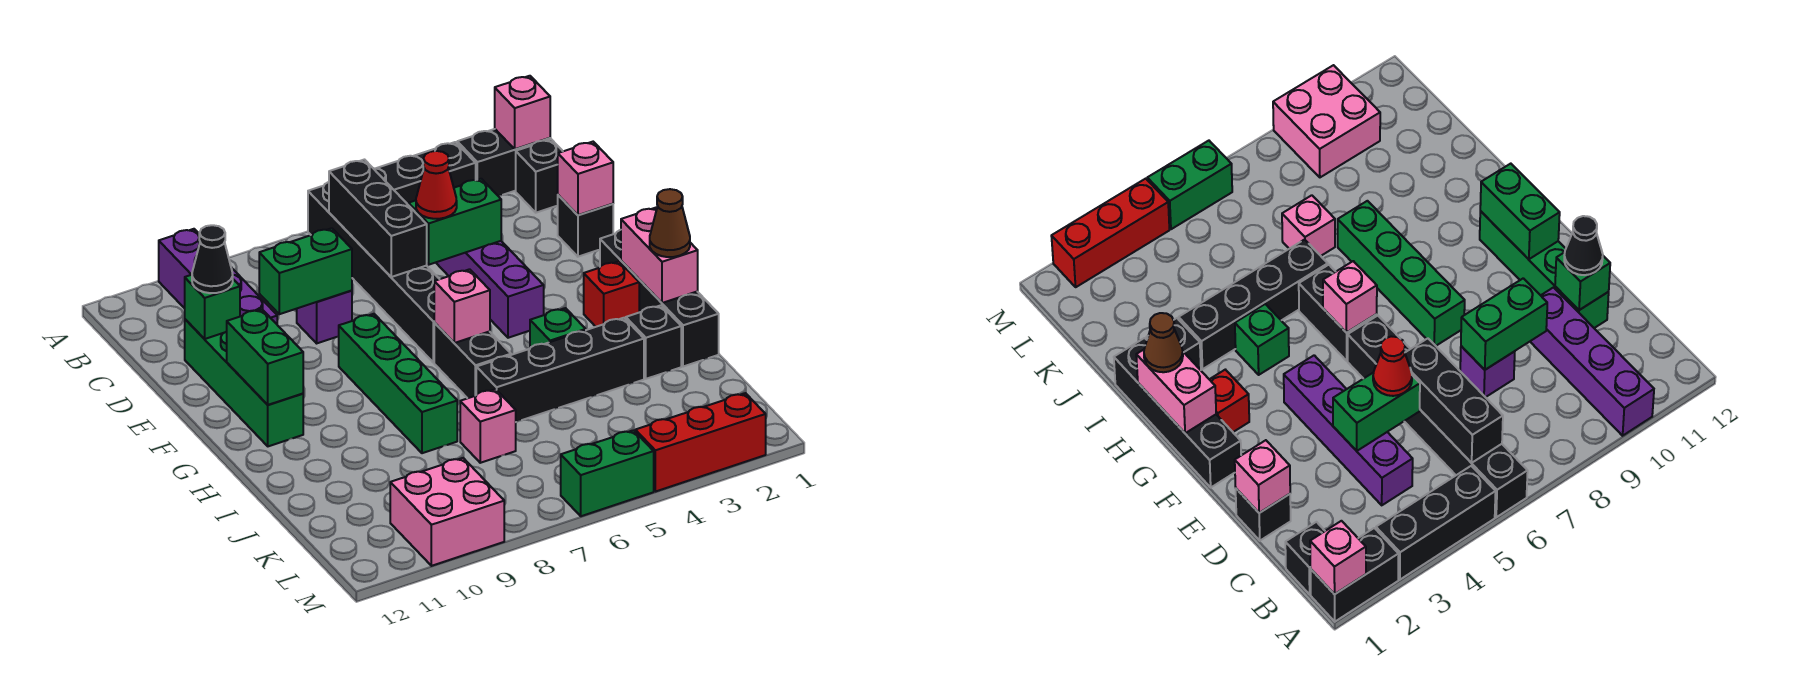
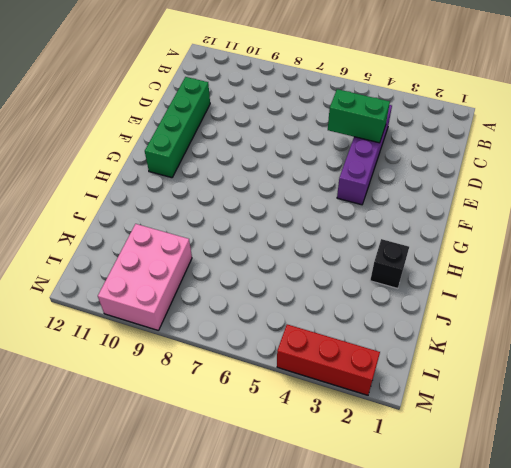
pink 2x3 brick [98,224,192,331] -> pink 2x2 brick [390,458,504,566]
none -> black 1x2 brick [457,129,550,196]
none -> black 1x3 brick [373,142,476,204]
none -> black 1x6 brick [308,182,439,363]
none -> purple 1x4 brick [159,229,277,324]

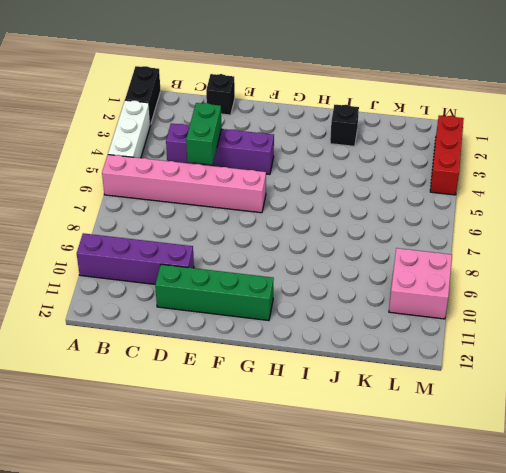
white 1x3 brick [108,100,151,158] -> black 1x3 brick [373,142,476,204]
pink 1x6 brick [102,155,266,213] -> black 1x6 brick [308,182,439,363]
none -> black 1x1 brick [516,139,563,213]
none -> purple 1x1 brick [297,290,352,343]
none -> black 1x4 brick [600,230,719,367]
none -> green 1x4 brick [339,314,457,453]

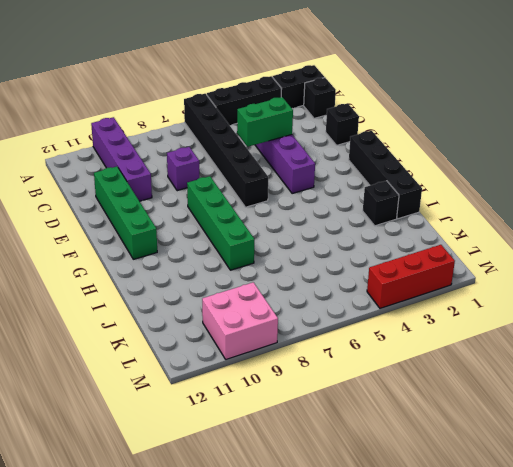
none -> red 1x1 brick [584,261,639,327]
none -> black 1x2 brick [434,323,511,398]
none -> green 1x1 brick [530,308,586,348]
none -> black 1x4 brick [476,318,644,422]

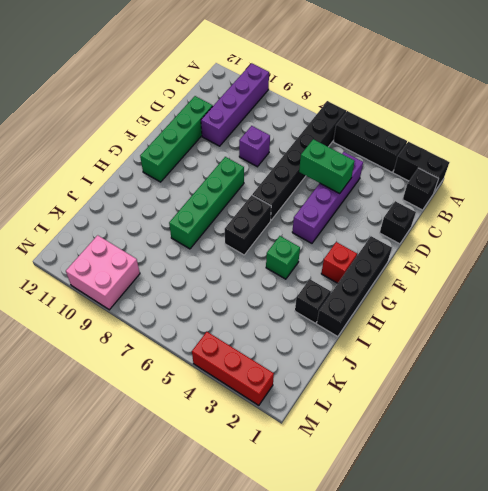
none -> black 1x4 brick [476,318,644,422]
none -> pink 1x1 brick [460,389,516,463]
none -> green 1x2 brick [561,430,654,516]
none -> pink 1x1 brick [495,76,550,149]

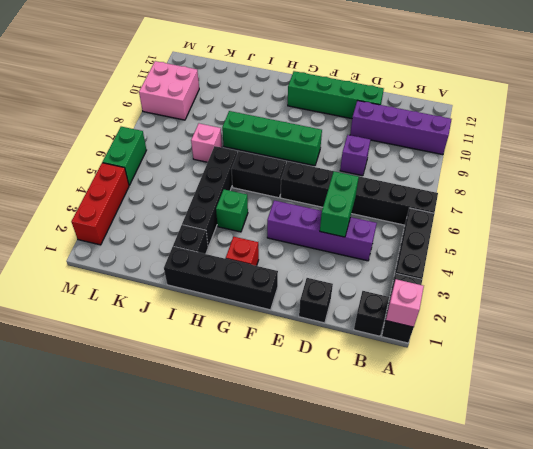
none -> black 1x3 brick [329,160,427,277]
none -> pink 1x1 brick [558,142,613,215]
none -> green 1x2 brick [259,228,352,314]
none -> green 1x1 brick [185,275,240,339]

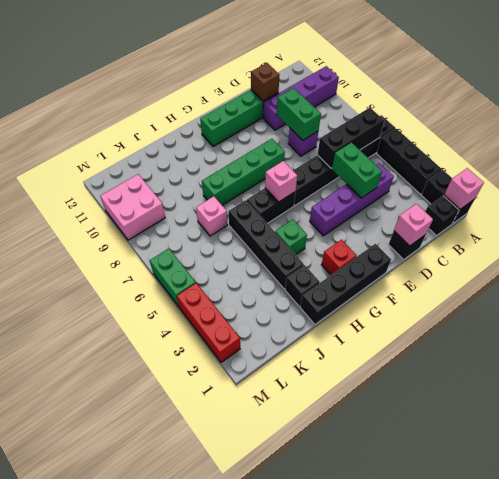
brown 1x1 brick [251,63,279,101] -> green 1x1 brick [185,275,240,339]
none -> green 1x2 brick [227,309,303,405]
none -> pink 1x2 brick [621,207,698,303]
none -> red 1x1 cone [416,151,457,219]
none -> black 1x1 cone [192,225,233,293]

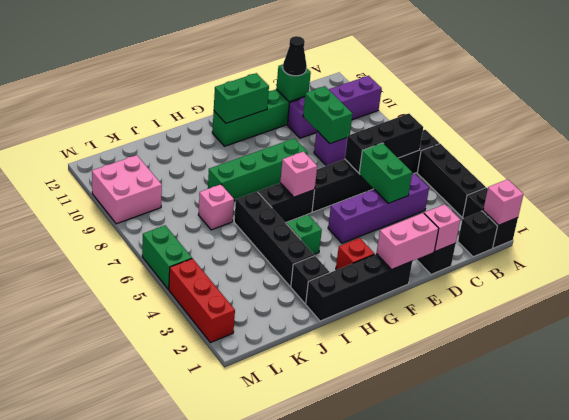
pink 1x2 brick [376,213,439,269] -> pink 1x2 brick moved to [621,207,698,303]
none -> red 1x1 cone [416,151,457,219]
none -> brown 1x1 cone [650,189,690,257]

